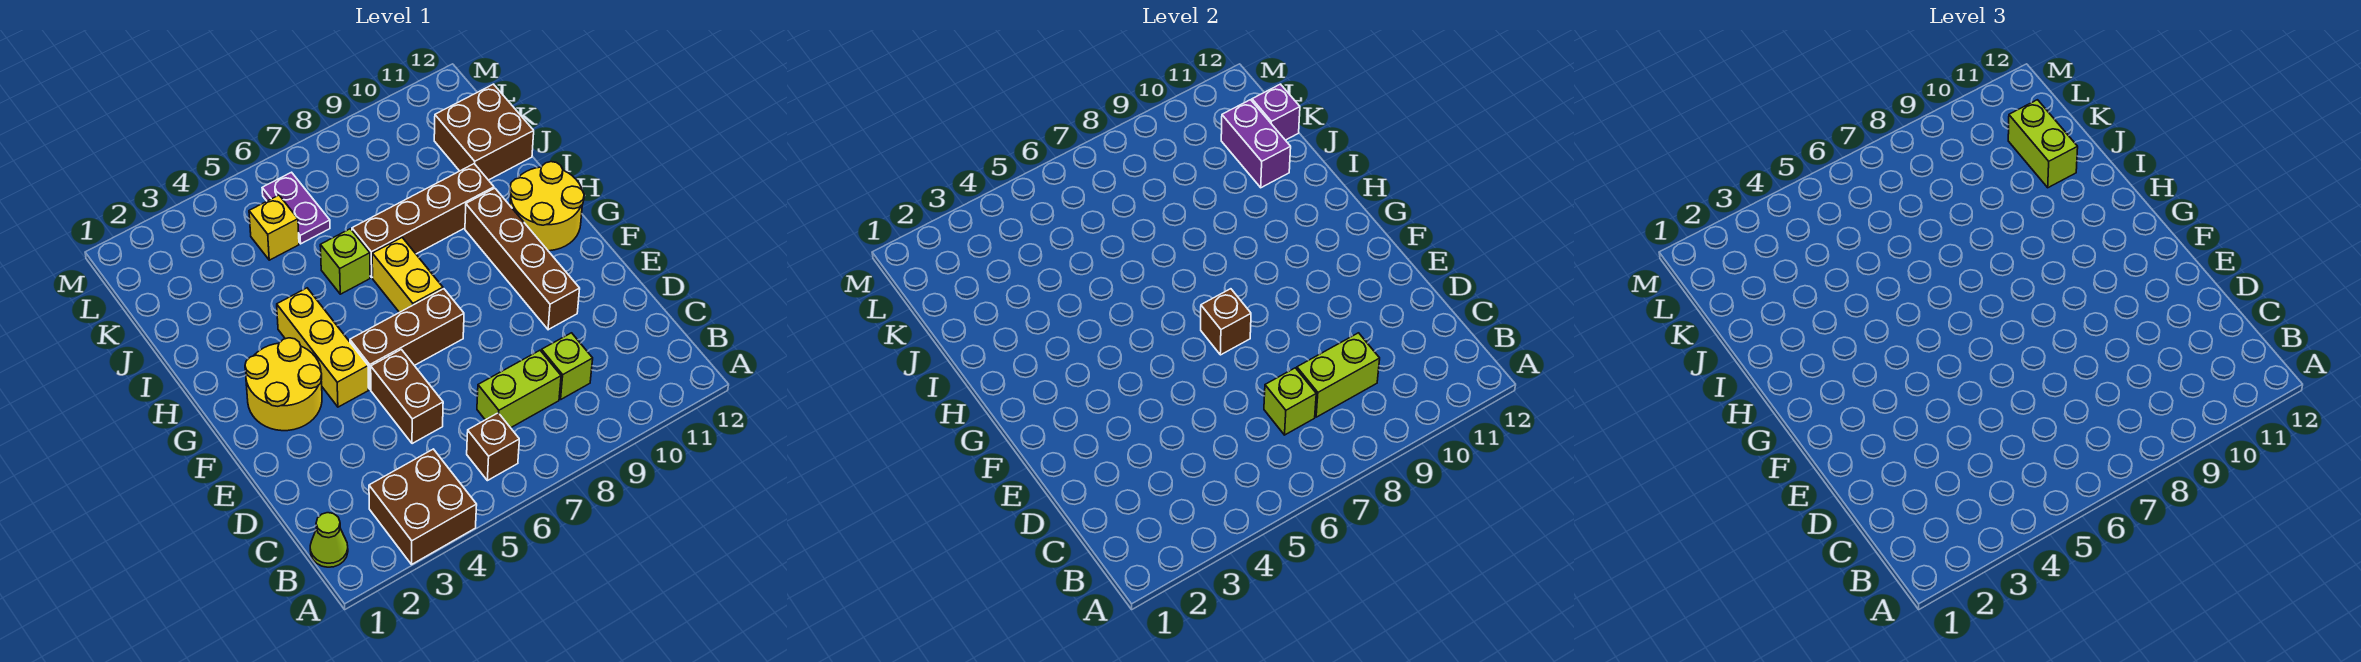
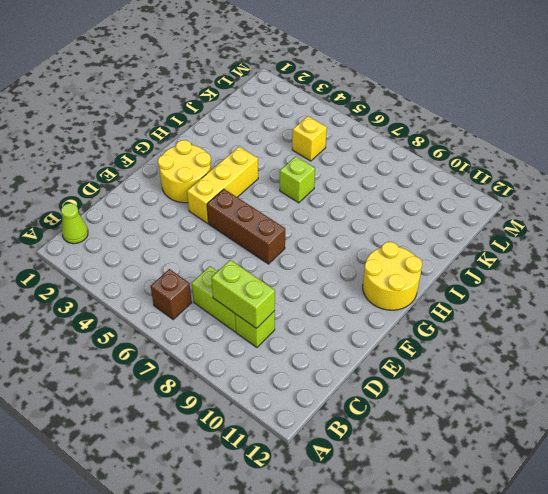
none -> brown 2x2 brick [369,449,477,564]
none -> brown 1x2 brick [371,349,443,444]
none -> brown 1x4 brick [465,188,580,330]

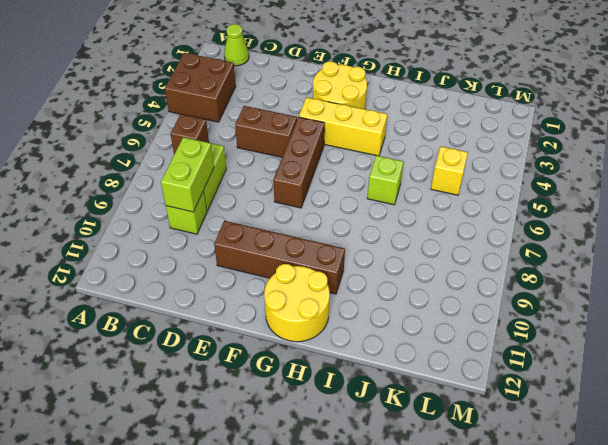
none -> yellow 1x2 brick [372,238,443,312]
none -> brown 1x4 brick [352,164,494,277]
none -> brown 2x2 brick [434,84,534,180]

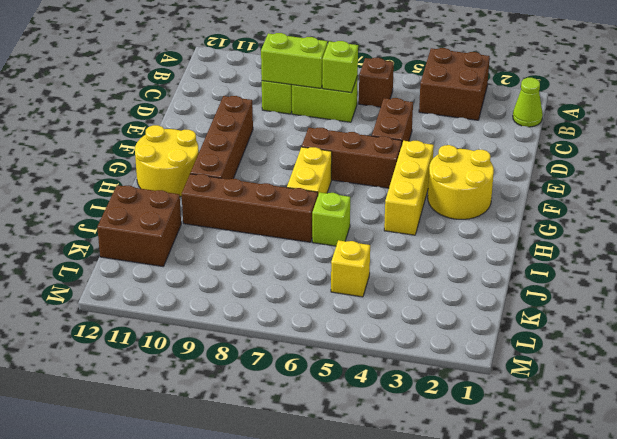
none -> purple 1x2 plate [262,172,330,244]
none -> brown 1x1 brick [1201,289,1251,355]
none -> purple 1x2 brick [1221,100,1291,188]

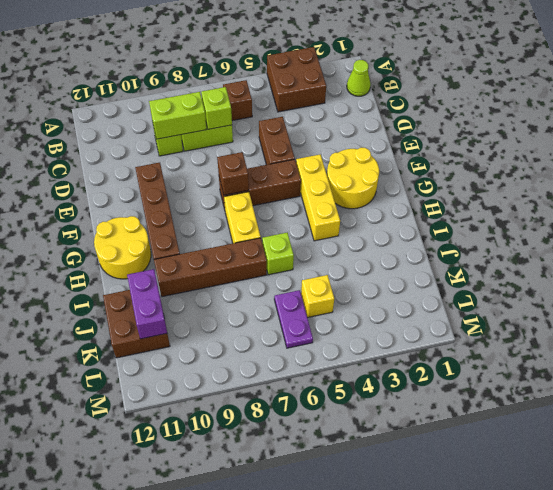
none -> purple 1x1 brick [1252,84,1300,140]
none -> lime 1x2 brick [2008,100,2078,188]

